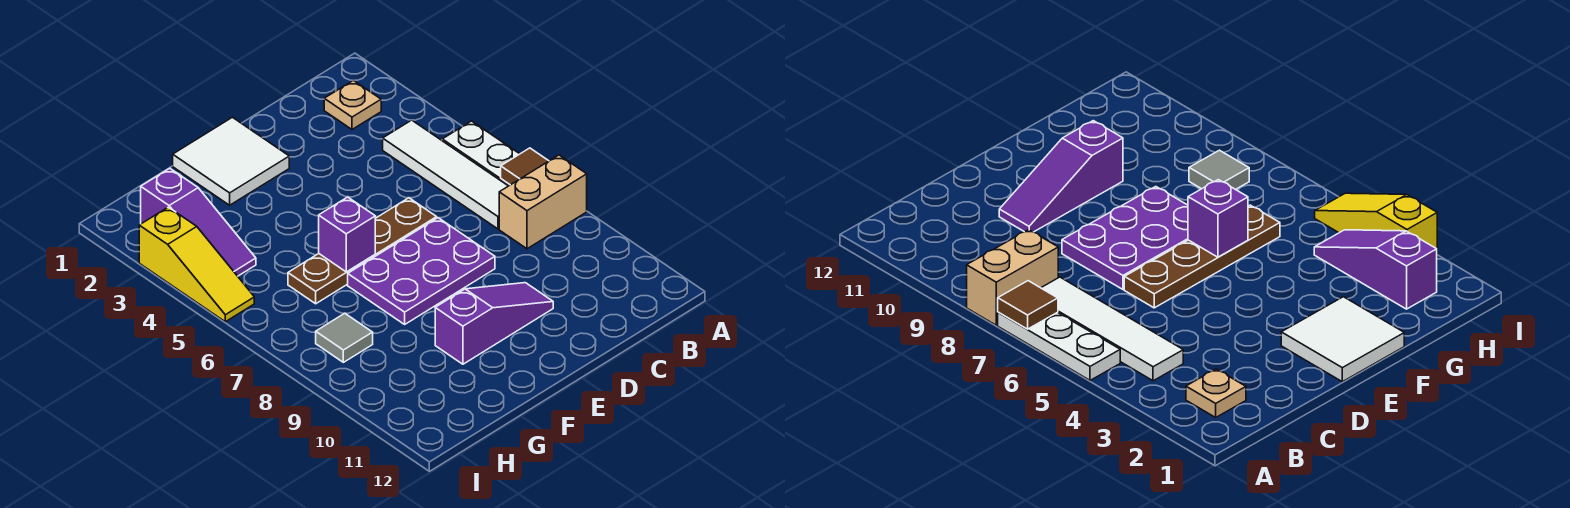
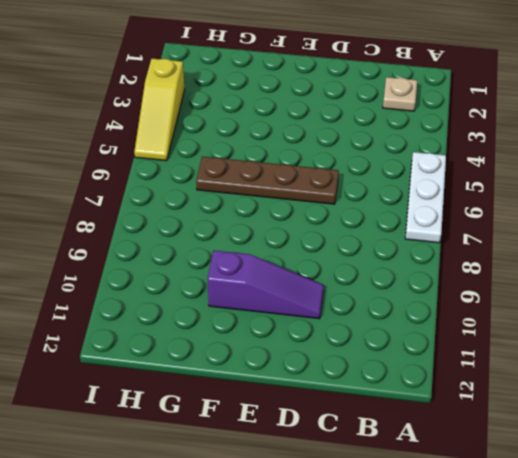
none -> tan 1x2 brick [499,155,587,249]
none -> white 1x4 tile [383,120,508,229]
none -> purple 2x3 plate [348,218,495,324]

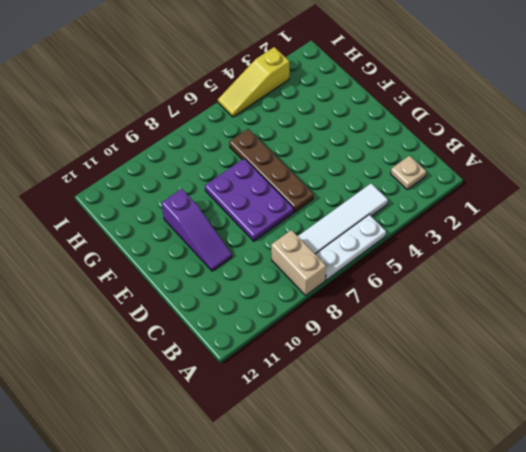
none -> white 2x2 tile [173,117,289,205]
none -> purple 1x3 slope [141,168,256,276]
none -> grey 1x1 tile [316,313,373,362]

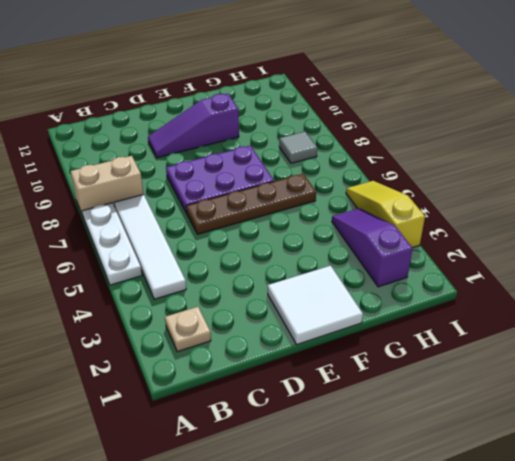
none -> brown 1x1 tile [501,148,549,185]
none -> purple 1x1 brick [319,197,375,272]

